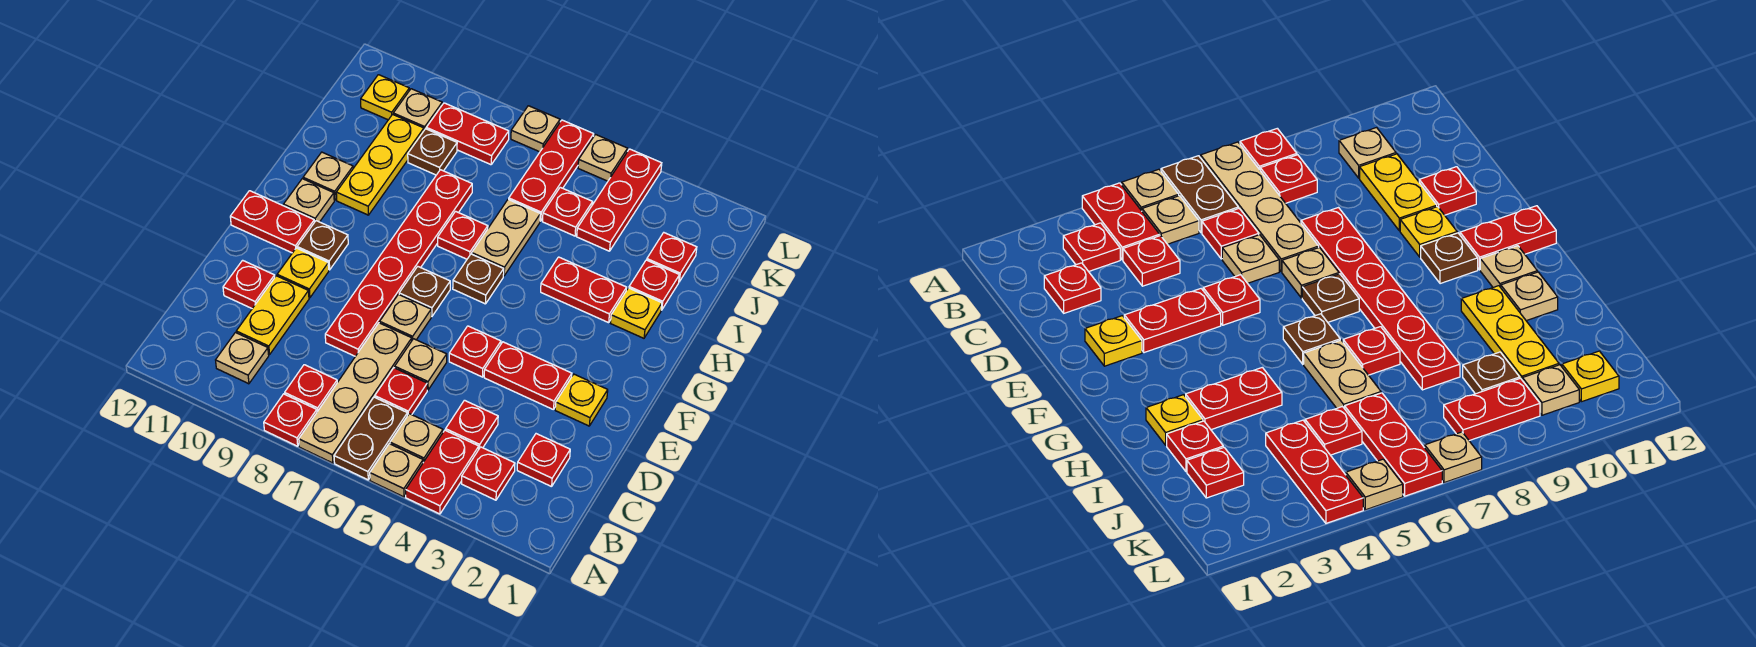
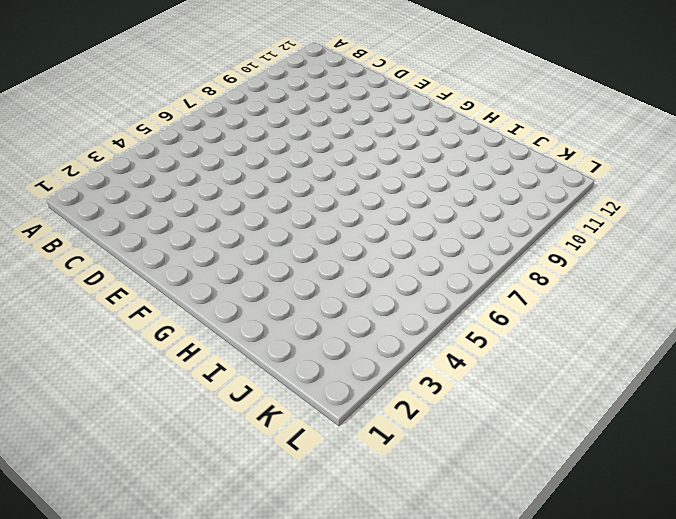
none -> red 1x2 plate [406,430,479,514]
none -> tan 1x1 plate [370,444,423,497]
none -> brown 1x2 plate [334,397,407,480]
none -> tan 1x4 plate [299,323,412,463]

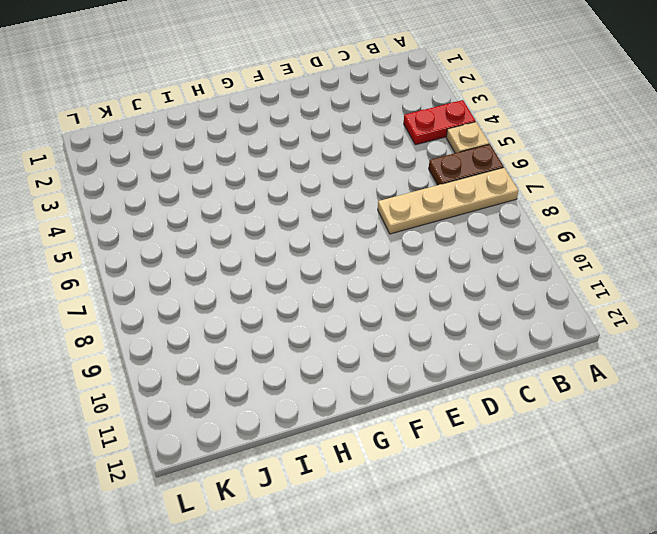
none -> red 1x1 plate [264,394,317,446]
none -> red 1x1 plate [462,447,515,500]
none -> tan 1x1 plate [390,414,443,462]
none -> red 1x1 plate [285,365,337,412]

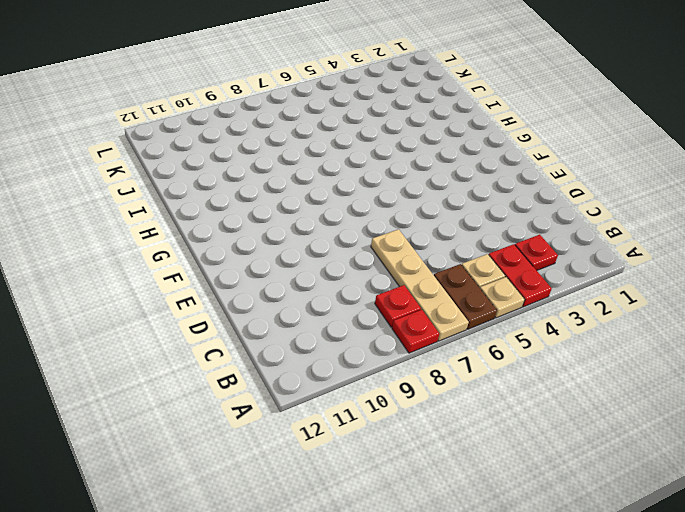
none -> tan 1x1 plate [216,333,269,384]
none -> red 1x1 plate [517,434,570,487]
none -> red 1x1 plate [446,400,498,448]
none -> red 1x1 plate [375,368,427,416]

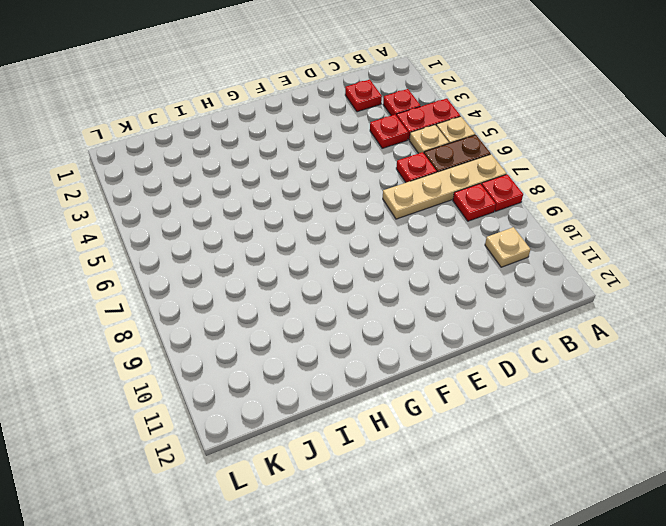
none -> yellow 1x2 plate [236,276,309,355]
none -> tan 1x1 plate [395,339,447,390]
none -> red 1x6 plate [325,170,472,356]
none -> red 1x1 plate [223,260,275,308]

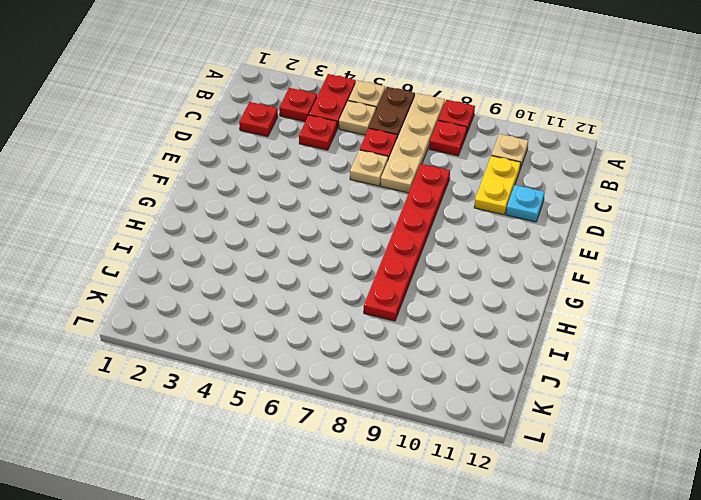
cyan 1x1 plate [506,185,545,222] -> red 1x1 plate [223,260,275,308]
none -> yellow 1x1 plate [555,374,608,426]
none -> red 1x2 plate [484,342,572,410]
none -> red 1x1 plate [449,326,501,377]
none -> tan 1x1 plate [380,294,431,340]

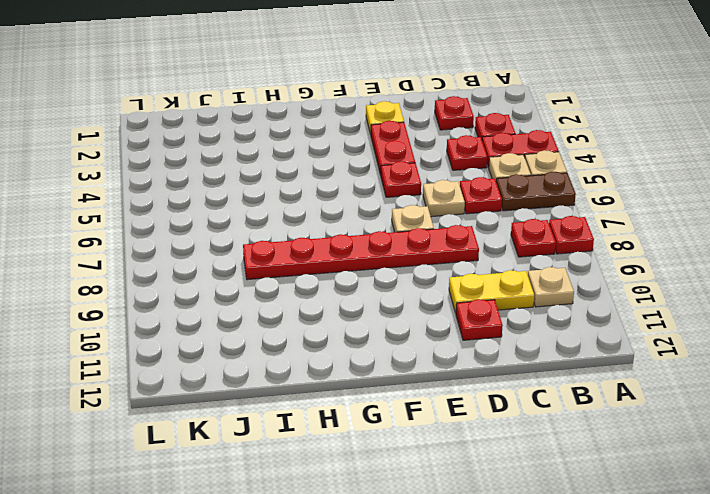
none -> tan 1x4 plate [299,323,412,463]
none -> yellow 1x1 plate [277,248,329,298]
none -> brown 1x1 plate [399,267,450,316]
none -> brown 1x1 plate [297,221,348,270]

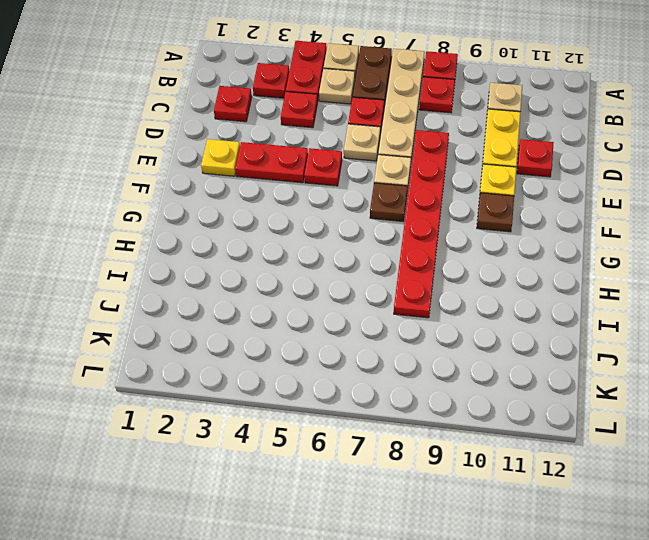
none -> red 1x2 plate [230,191,314,253]
none -> brown 1x1 plate [453,254,504,304]
none -> tan 1x1 plate [284,179,334,222]
none -> yellow 1x1 plate [611,288,662,338]

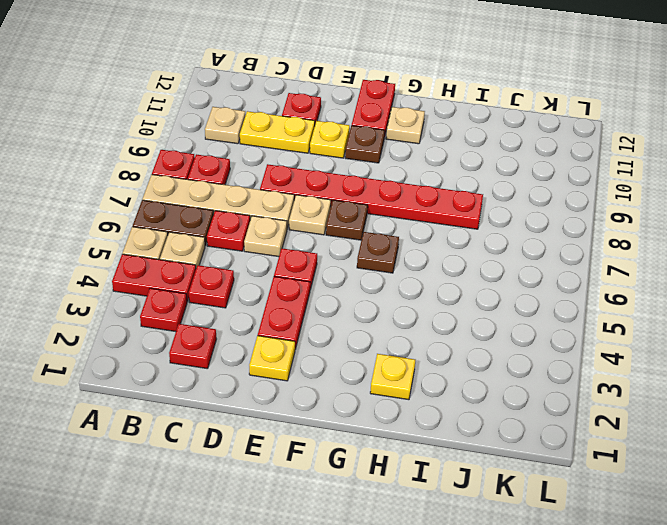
none -> red 1x2 plate [541,257,627,323]
none -> tan 1x2 plate [472,199,540,276]
none -> red 1x1 plate [438,211,488,259]
none -> yellow 1x3 plate [336,114,424,215]

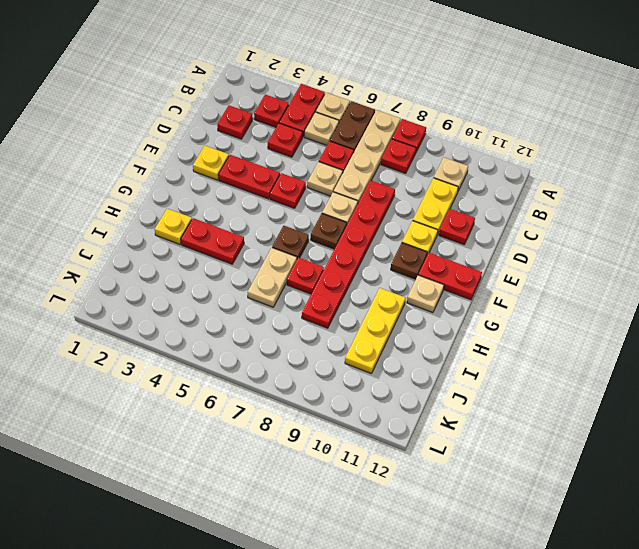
none -> tan 1x1 plate [303,152,353,200]
none -> red 1x1 plate [629,260,679,310]
none -> red 1x1 plate [647,233,697,282]
none -> red 1x3 plate [577,149,662,251]

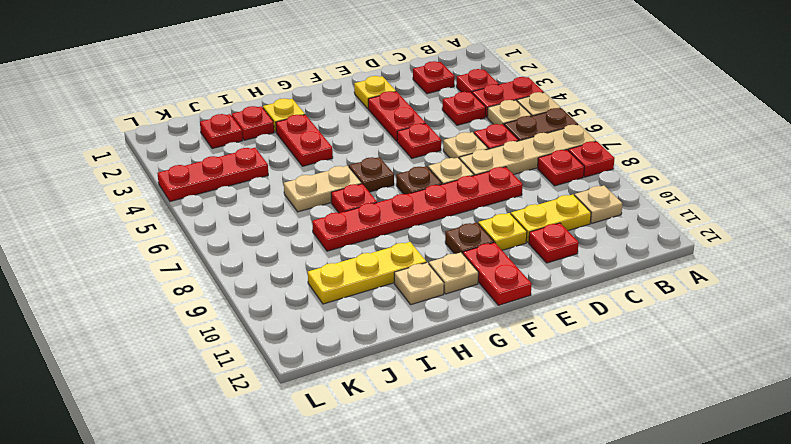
none -> red 1x1 plate [543,187,593,236]
none -> red 1x3 plate [509,120,594,221]
none -> brown 1x1 plate [408,129,457,175]
none -> red 1x2 plate [426,103,509,165]

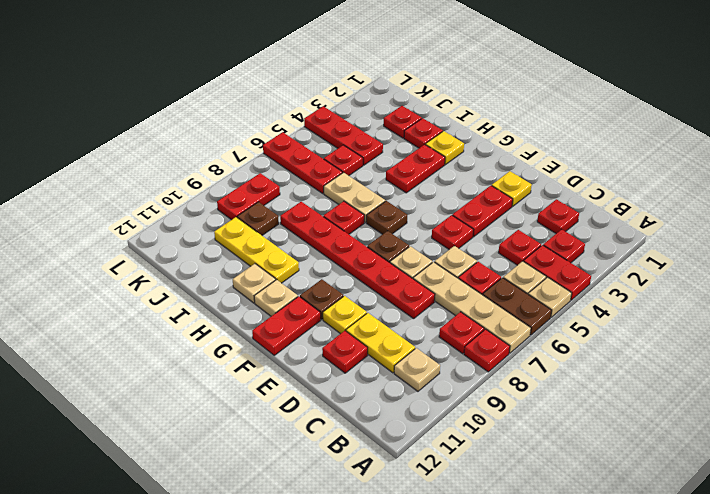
none -> tan 1x1 plate [393,89,442,130]
none -> yellow 1x1 plate [361,75,409,120]
none -> tan 1x1 plate [578,135,628,181]
none -> tan 1x1 plate [511,106,560,152]

